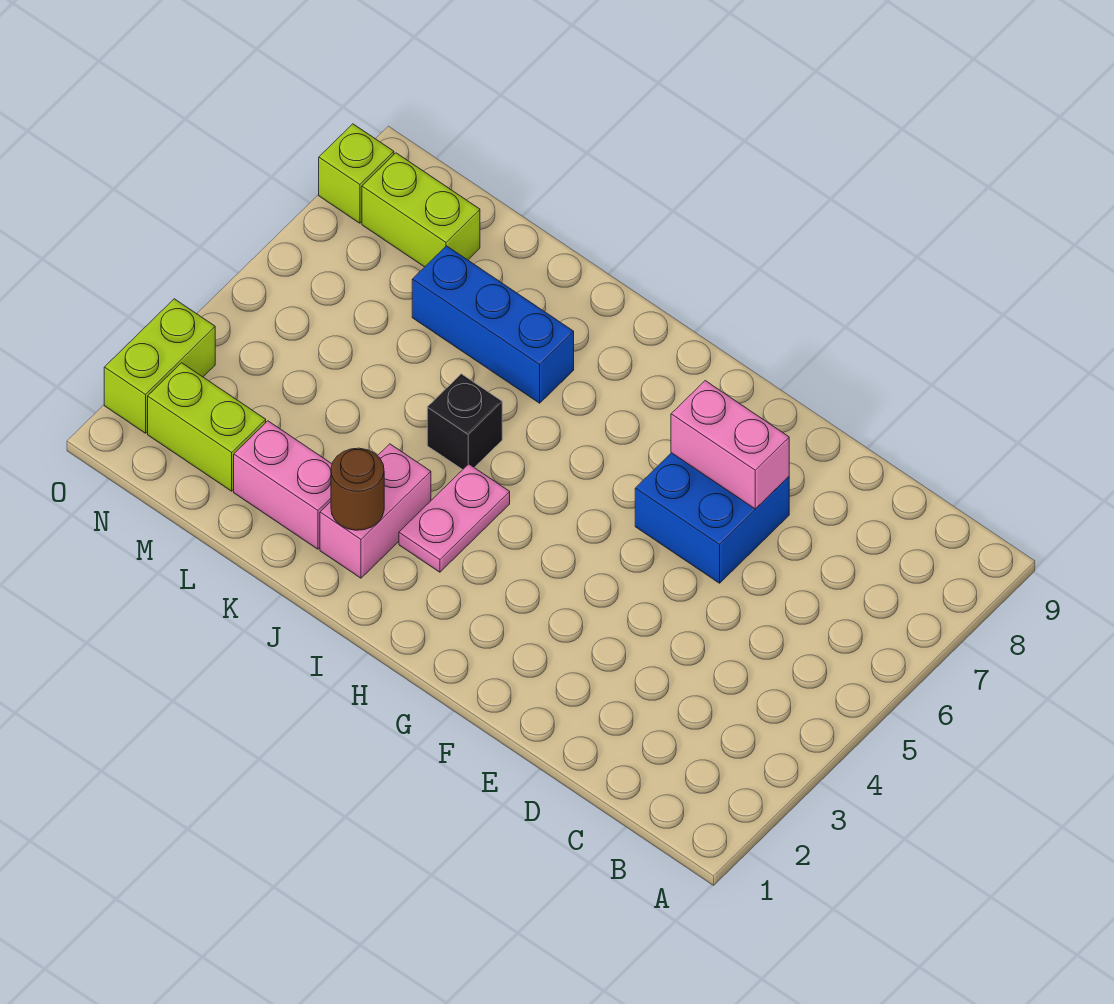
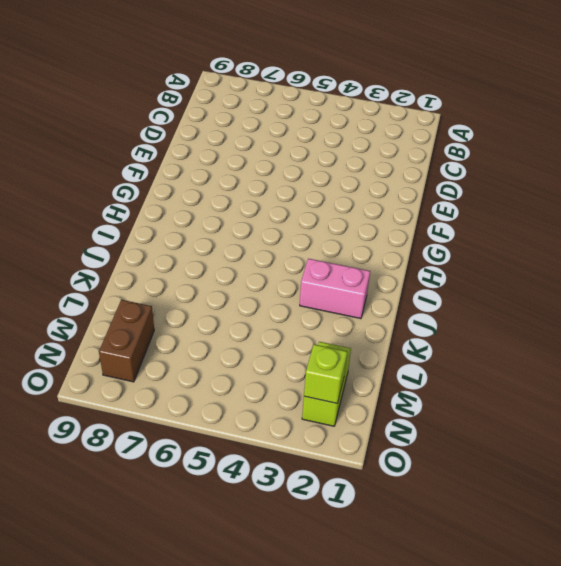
brown 1x2 brick [99,300,154,382] -> lime 1x2 brick [362,153,480,267]
lime 1x1 brick [304,344,347,403] -> lime 1x1 brick moved to [319,124,394,223]
none -> blue 2x2 brick [635,453,789,583]
none -> pink 1x2 plate [399,464,510,572]
none -> black 1x1 brick [427,374,502,470]

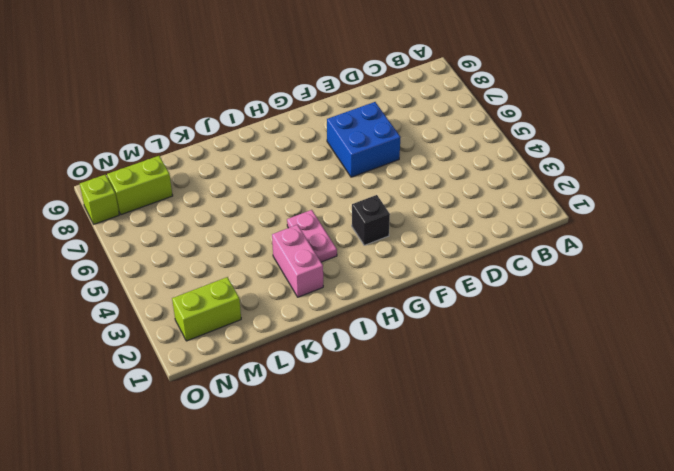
black 1x1 brick [352,195,390,245] -> black 1x1 brick moved to [427,374,502,470]
none -> blue 1x3 brick [412,246,574,403]
none -> pink 1x2 brick [234,421,332,549]
none -> lime 1x2 brick [104,299,215,433]

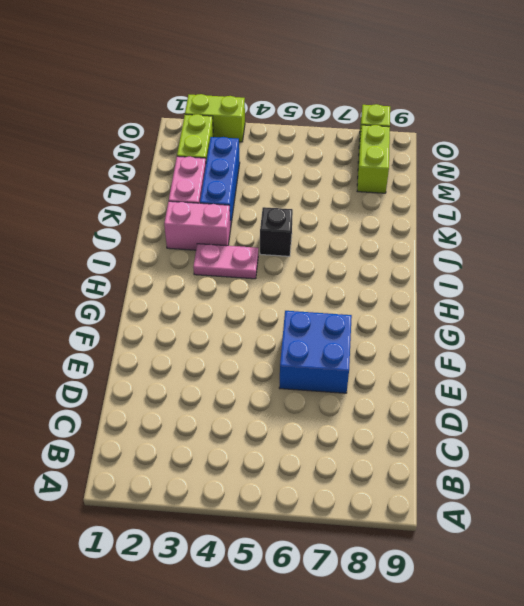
blue 1x3 brick [200,137,240,228] -> blue 1x3 brick moved to [412,246,574,403]
none -> pink 1x2 brick [671,381,789,509]
none -> brown 1x1 round brick [331,448,384,530]

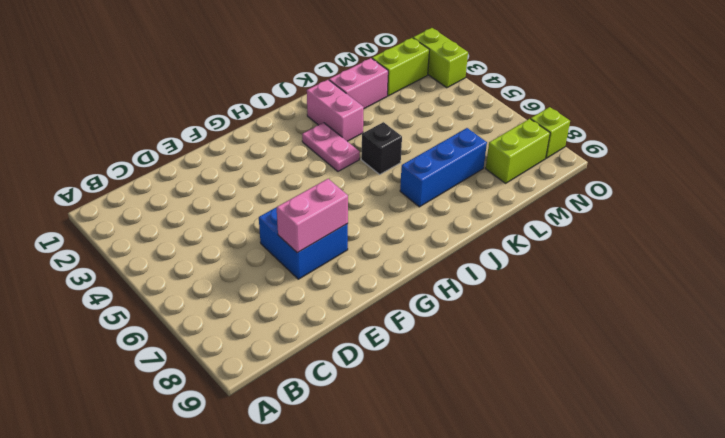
none -> brown 1x1 round brick [331,448,384,530]

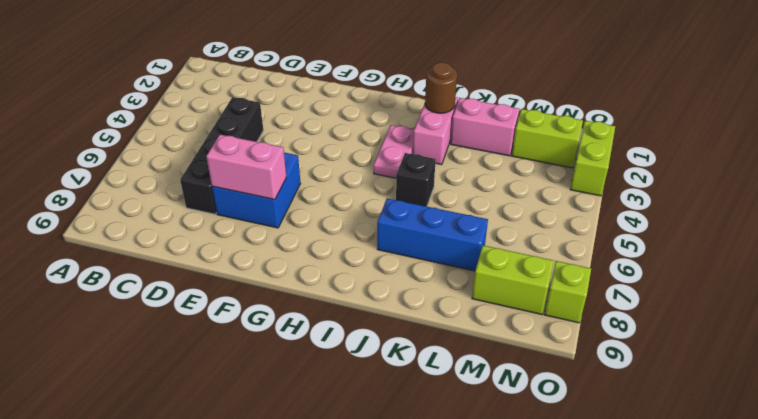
black 1x4 brick [180,97,263,214] -> none

